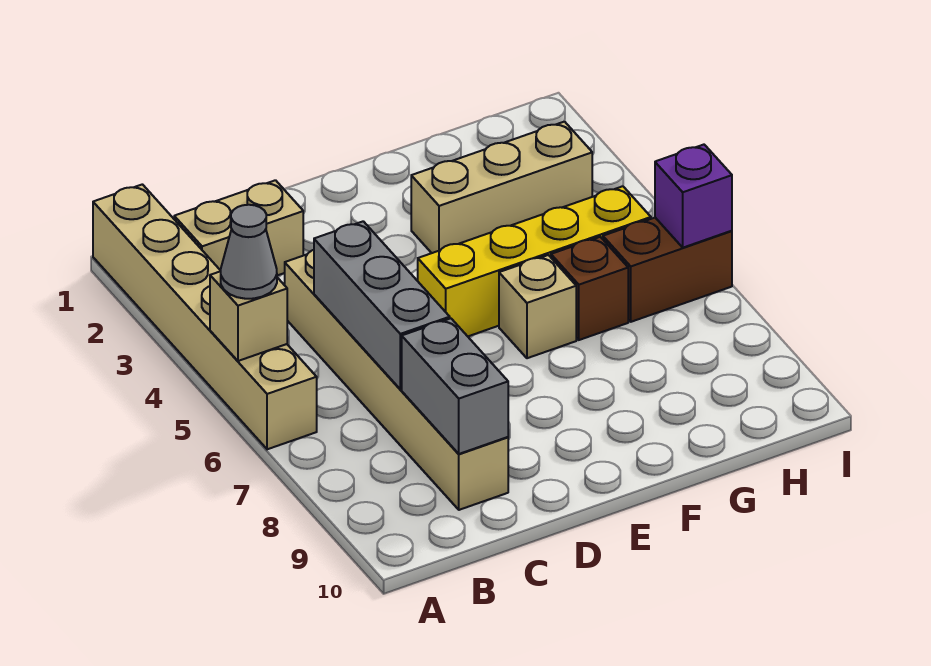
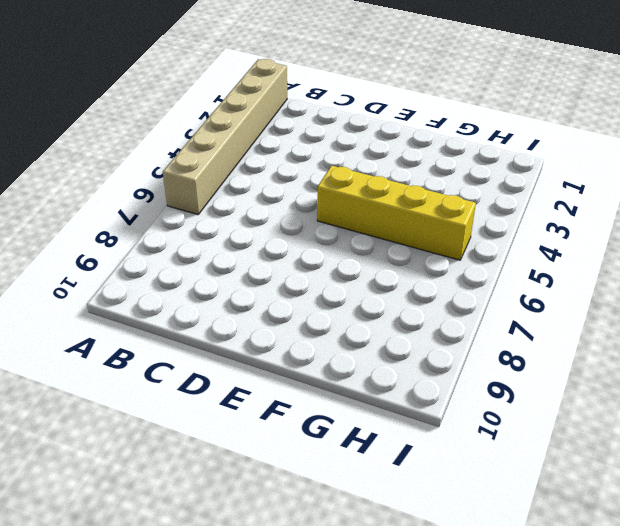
none -> tan 1x2 brick [174,180,303,276]
none -> tan 1x6 brick [285,250,508,510]
none -> tan 1x3 brick [411,122,592,253]

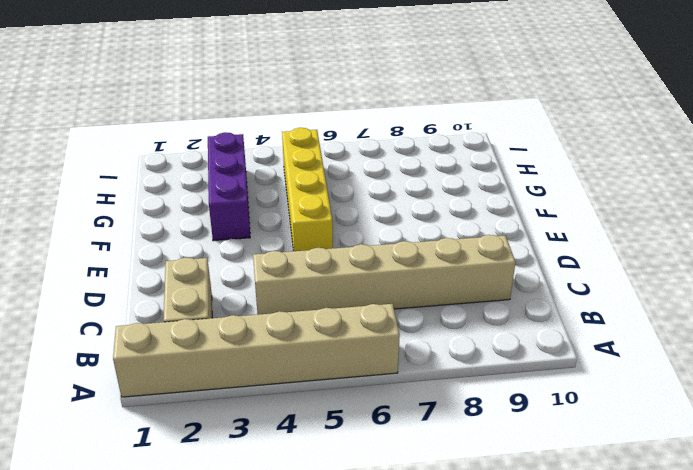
purple 1x3 brick [208,132,250,241] -> tan 1x3 brick [411,122,592,253]
none -> tan 1x1 brick [499,255,576,358]
none -> brown 1x1 brick [551,237,628,340]
none -> brown 1x2 brick [603,218,732,322]

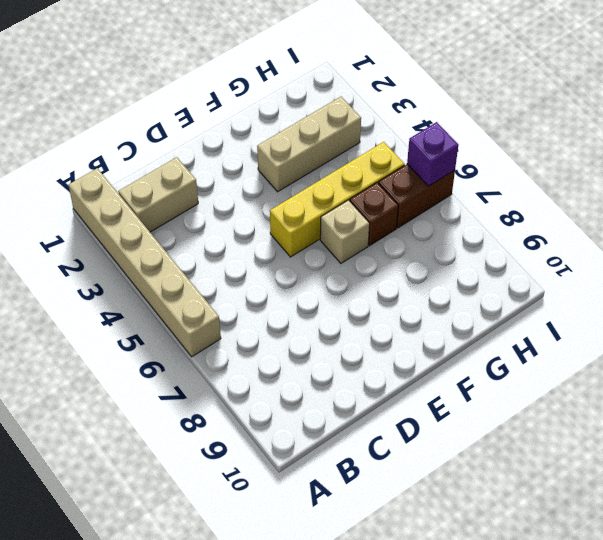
none -> tan 1x6 brick [285,250,508,510]
none -> tan 1x1 brick [210,271,287,361]
none -> grey 1x3 brick [314,221,450,389]

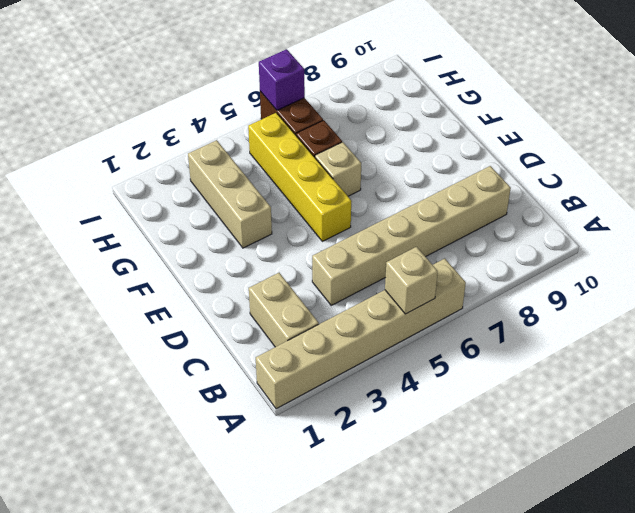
none -> grey 1x3 brick [314,221,450,389]
none -> grey 1x2 brick [402,318,508,454]
none -> grey 1x1 cone [221,205,277,299]

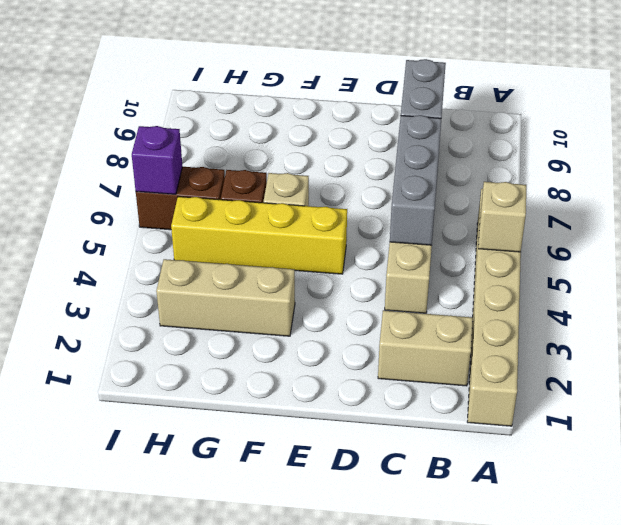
none -> grey 1x1 cone [221,205,277,299]

